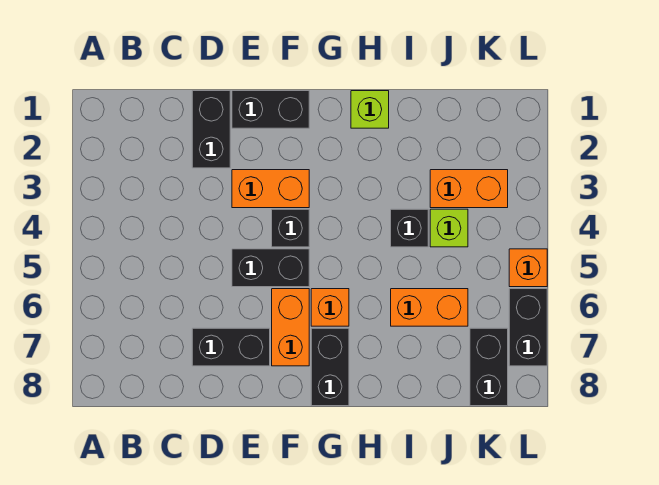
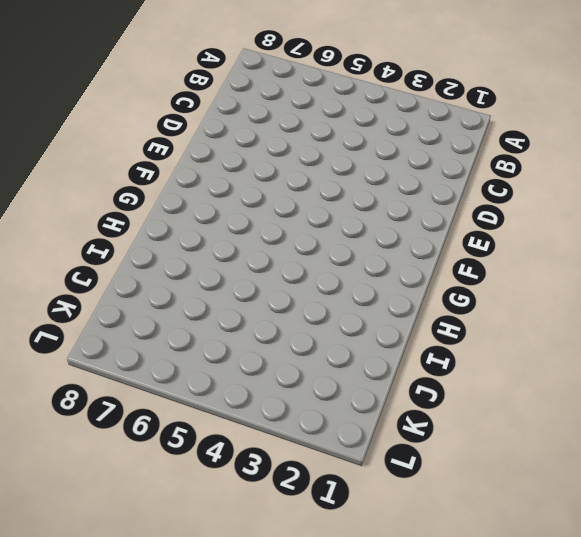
none -> black 1x2 brick [192,91,230,168]
none -> black 1x2 brick [192,328,270,366]
none -> black 1x2 brick [232,91,309,128]

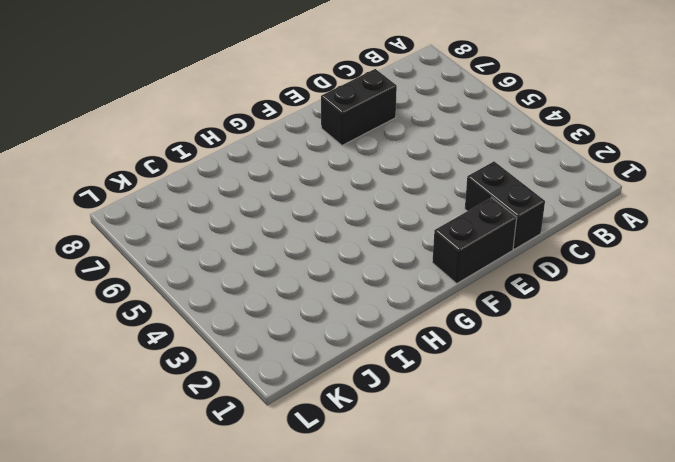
none -> orange 1x2 brick [232,170,309,208]
none -> black 1x2 brick [232,249,309,287]
none -> black 1x1 brick [272,209,309,247]

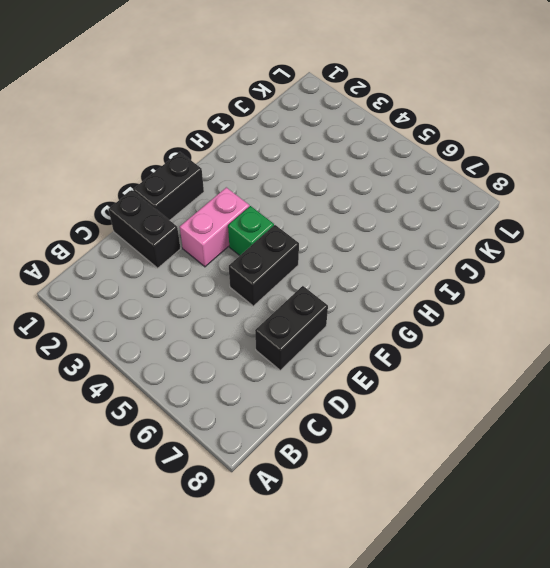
pink 1x2 brick [180,187,249,267] -> orange 1x2 brick [232,170,309,208]
green 1x1 brick [228,206,274,255] -> black 1x1 brick [272,209,309,247]
none -> orange 1x2 brick [272,289,309,366]
none -> orange 1x1 brick [311,289,349,326]
none -> black 1x2 brick [311,328,349,406]

